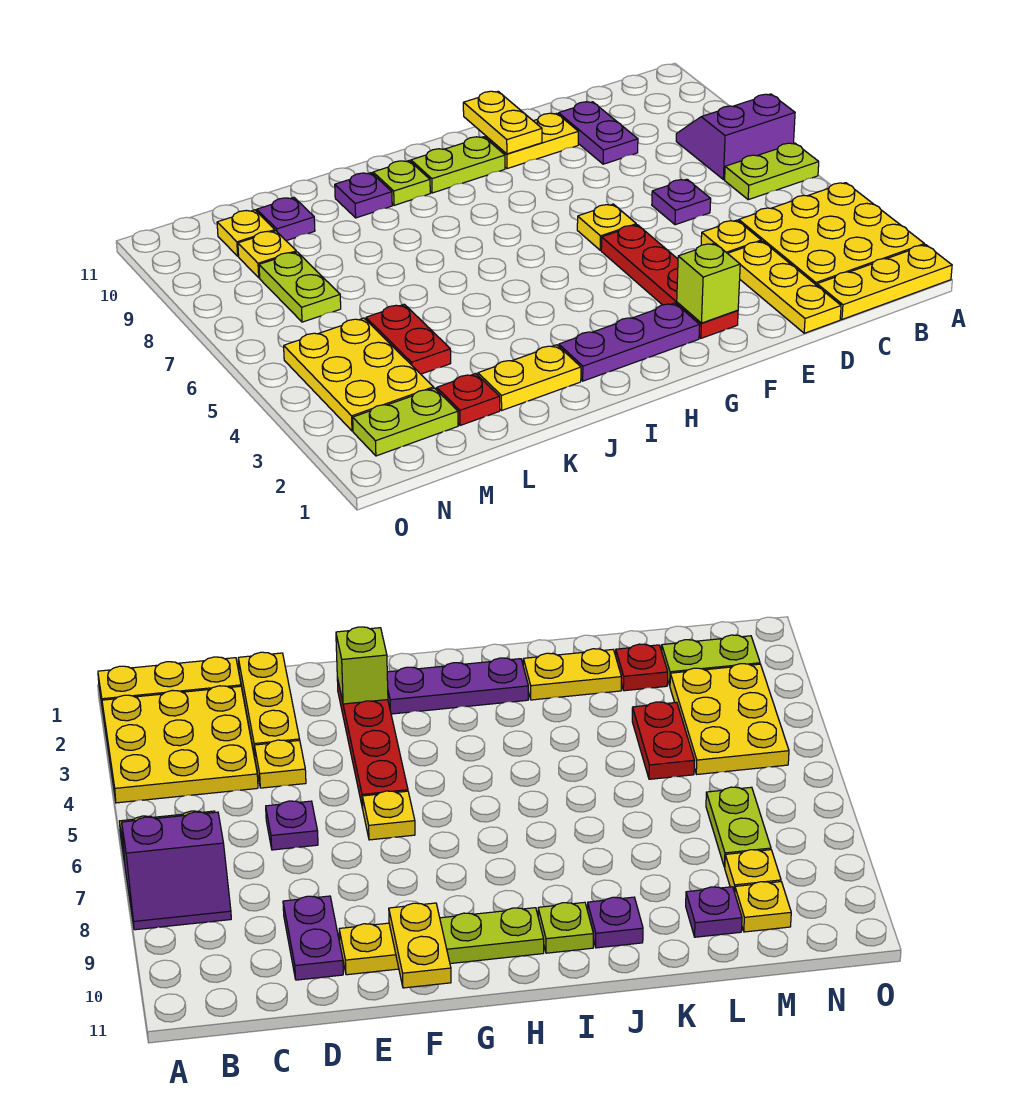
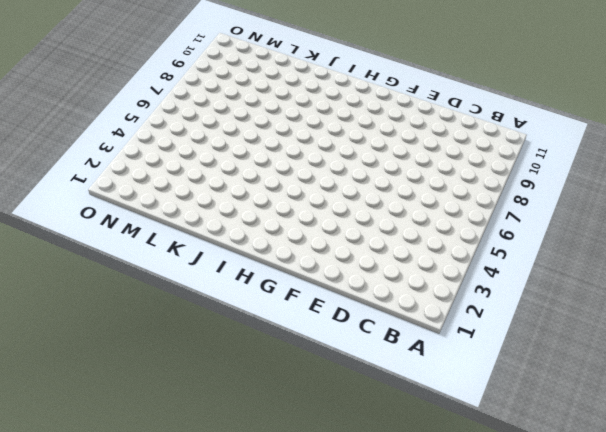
none -> yellow 1x3 plate [817,245,952,319]
none -> yellow 3x3 plate [739,183,924,285]
none -> lime 1x2 plate [725,143,819,200]

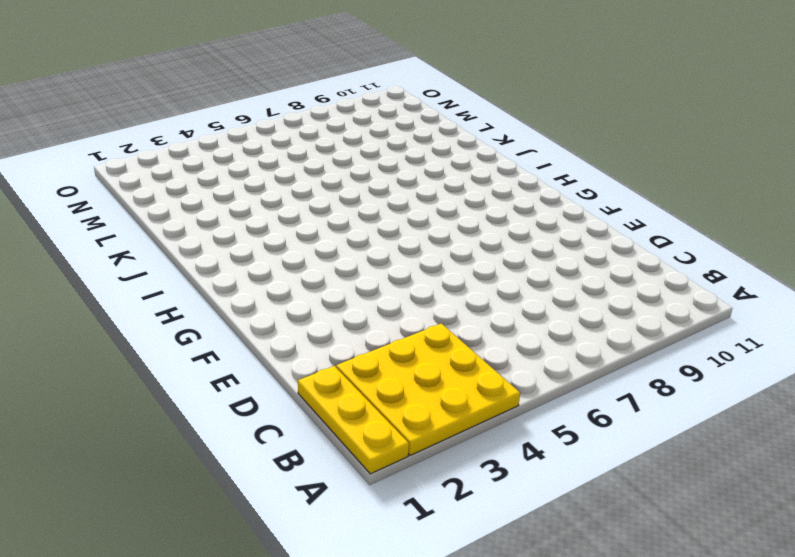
none -> lime 1x2 plate [725,143,819,200]
none -> purple 2x2 slope [676,94,795,180]
none -> yellow 1x3 plate [728,241,841,333]

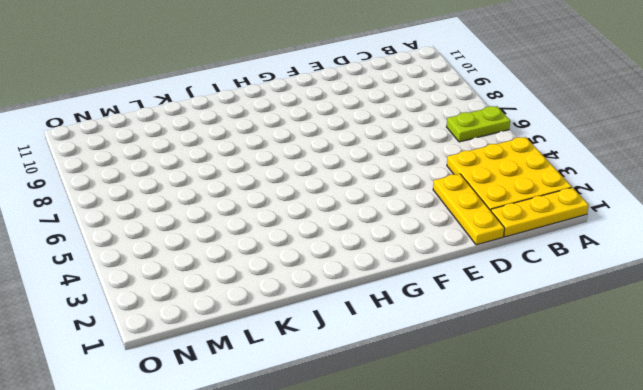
none -> purple 2x2 slope [676,94,795,180]
none -> yellow 1x1 plate [701,220,761,253]
none -> purple 1x1 plate [652,179,711,225]

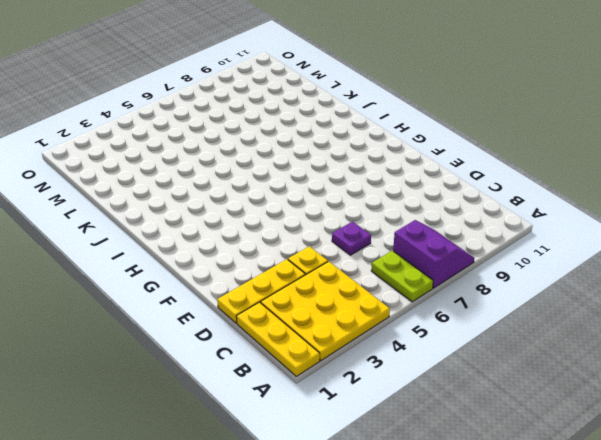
none -> purple 1x2 plate [558,102,638,164]
none -> yellow 1x2 plate [486,113,578,169]
none -> red 1x4 plate [601,225,738,338]

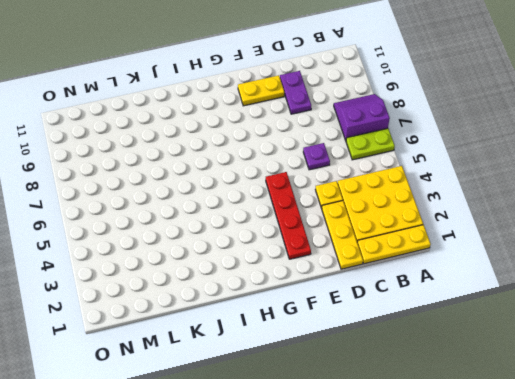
none -> yellow 1x1 plate [577,204,636,250]
none -> purple 1x3 plate [559,303,700,381]
none -> lime 1x2 plate [411,137,505,193]

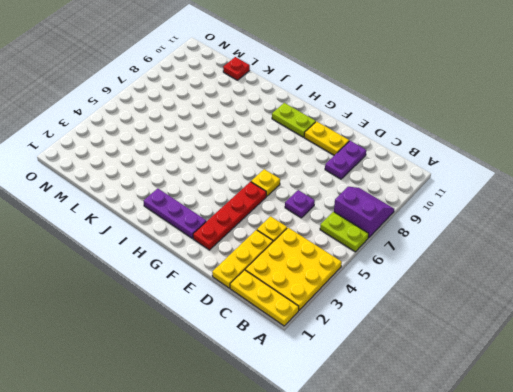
red 1x1 plate [223,57,250,80] -> red 1x1 plate moved to [437,374,500,425]
none -> lime 1x1 plate [373,161,430,205]
none -> yellow 1x2 plate [478,345,581,410]
none -> purple 1x1 plate [335,173,392,218]

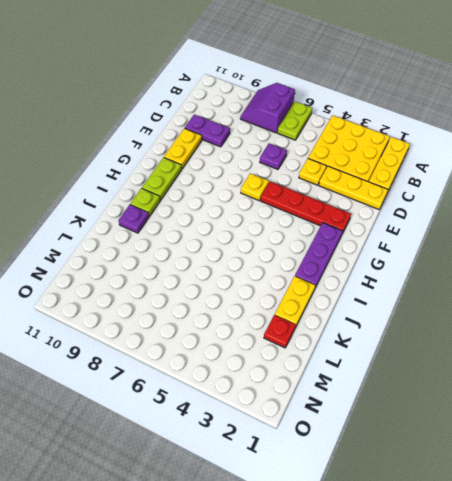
none -> red 1x2 plate [366,304,451,374]
none -> purple 1x1 plate [257,197,315,241]
none -> lime 1x2 plate [353,388,458,456]

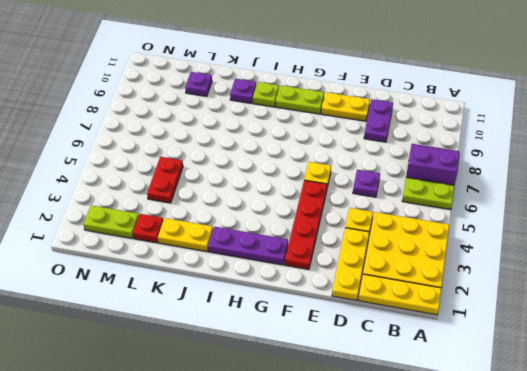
none -> yellow 2x3 plate [284,318,434,431]
none -> lime 1x2 plate [259,252,341,322]
none -> yellow 1x1 plate [238,231,296,278]

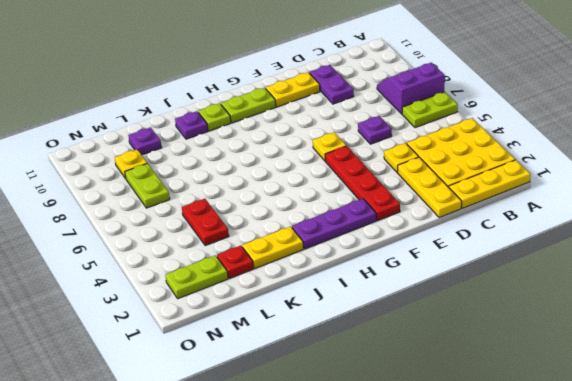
none -> yellow 2x3 plate [284,318,434,431]
none -> yellow 1x1 plate [217,210,275,256]
none -> lime 1x1 brick [677,243,740,323]

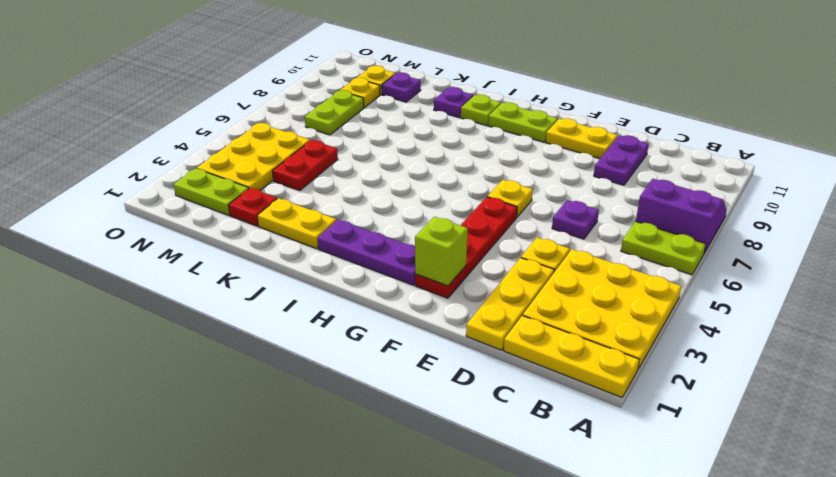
none -> yellow 1x2 plate [463,91,542,154]

